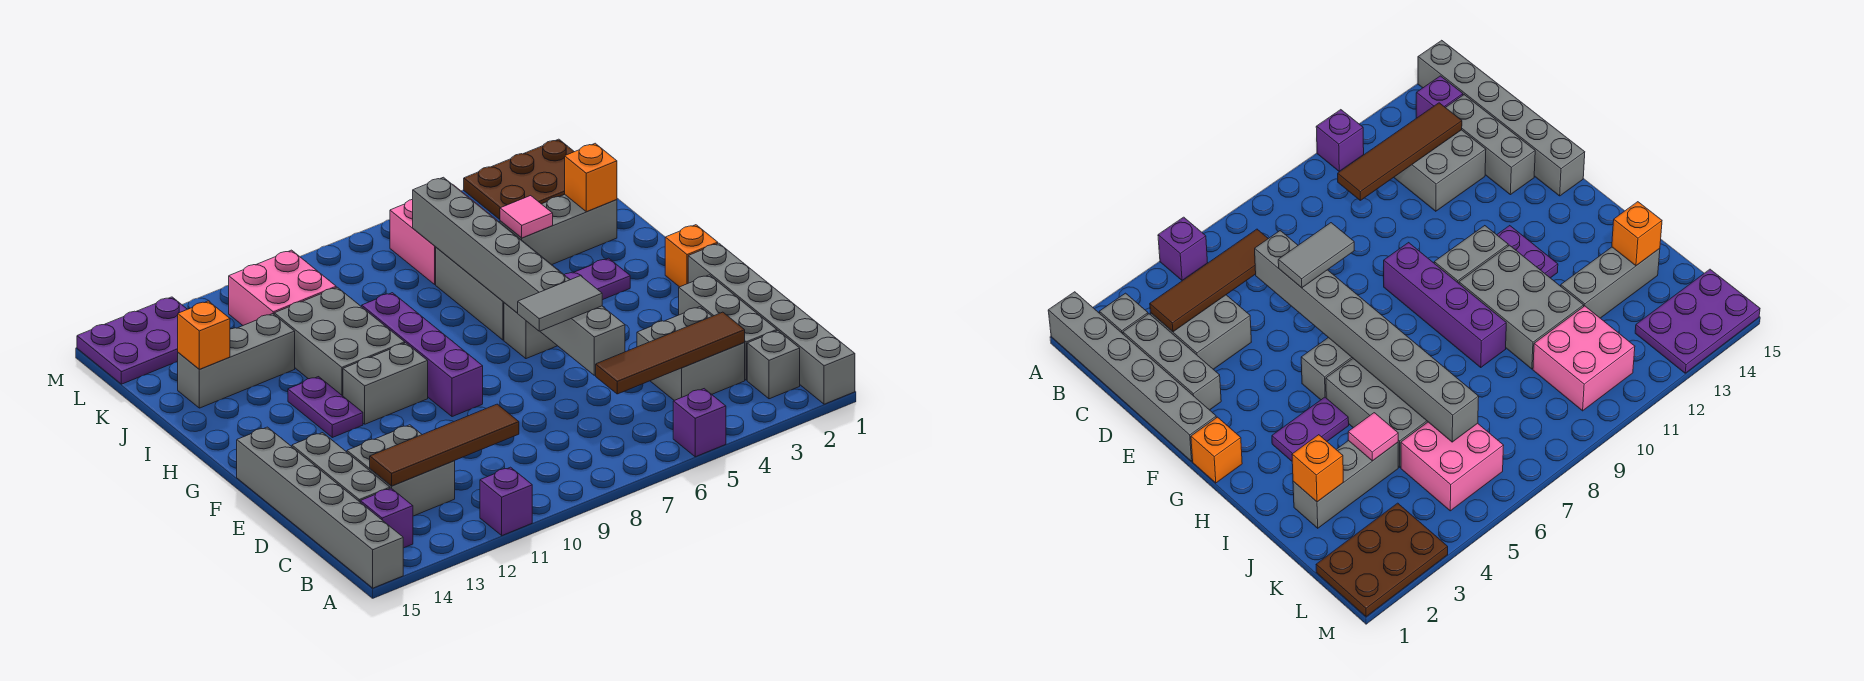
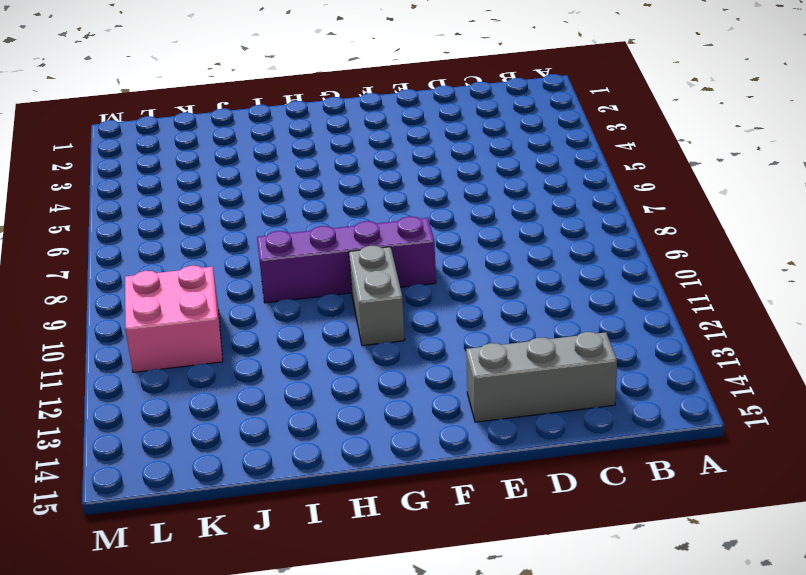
none -> grey 1x6 brick [688,243,855,404]
none -> purple 1x1 brick [673,389,726,457]
none -> purple 1x1 brick [480,467,532,535]
none -> grey 1x6 brick [237,427,403,588]

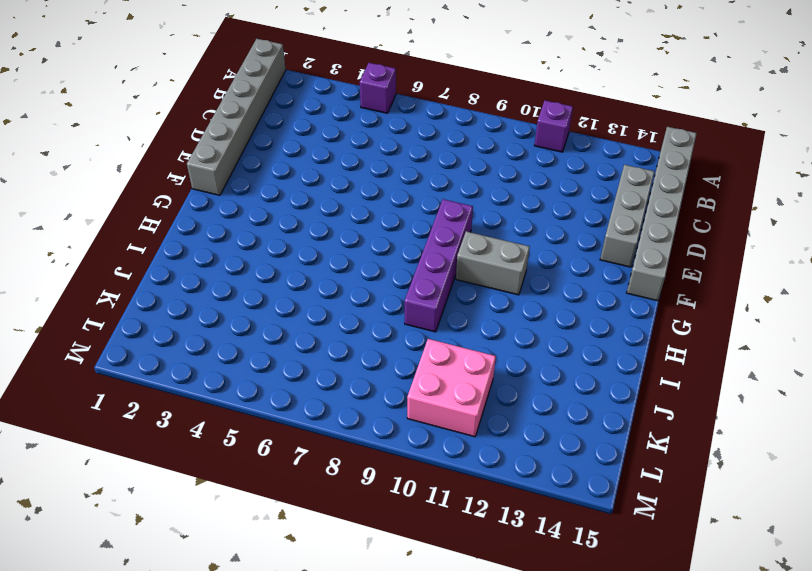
none -> grey 1x1 brick [747,331,800,399]
none -> purple 1x1 brick [360,488,413,548]
none -> grey 1x3 brick [679,275,777,380]
none -> grey 2x2 brick [637,307,745,400]

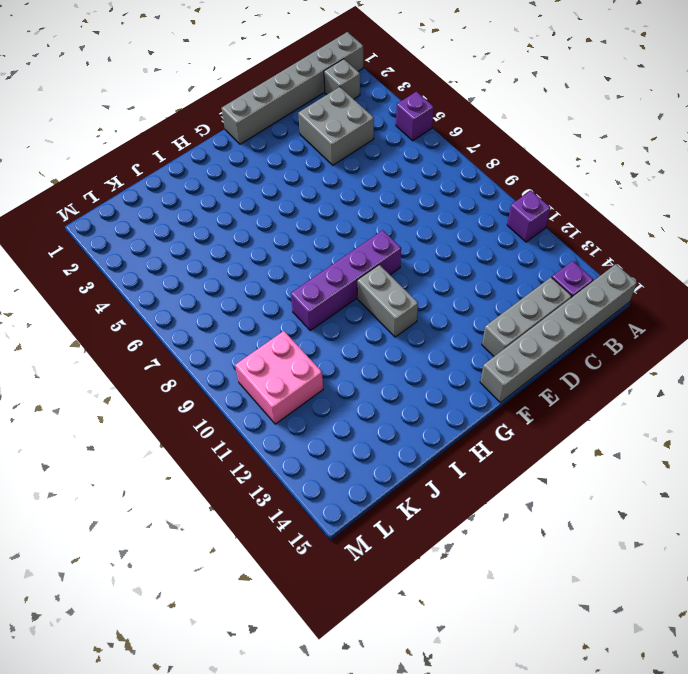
none -> grey 1x3 brick [679,275,777,380]
none -> grey 2x2 brick [347,425,455,516]
none -> orange 1x1 brick [665,225,718,287]
none -> grey 1x2 brick [504,277,570,359]

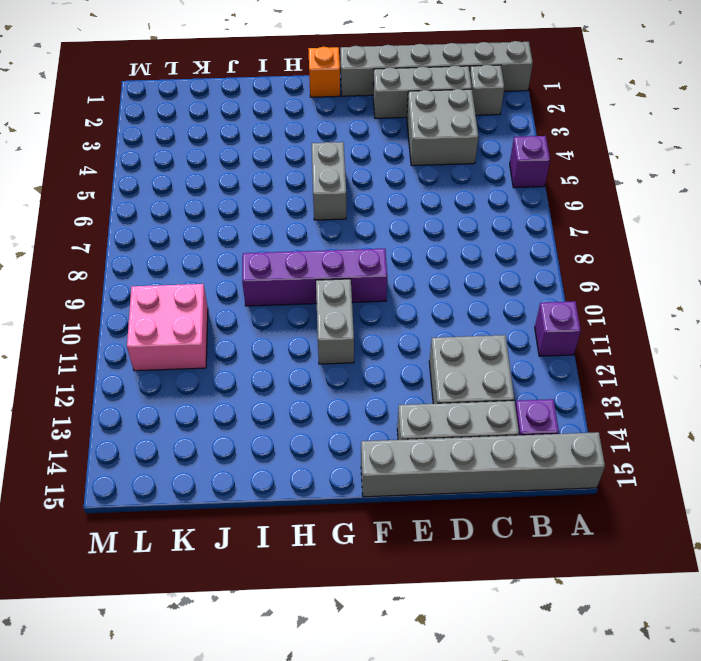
none -> purple 1x2 plate [288,377,363,438]
none -> purple 1x2 plate [564,258,630,300]
none -> grey 2x3 brick [436,222,565,340]
none -> grey 2x3 brick [274,287,405,396]

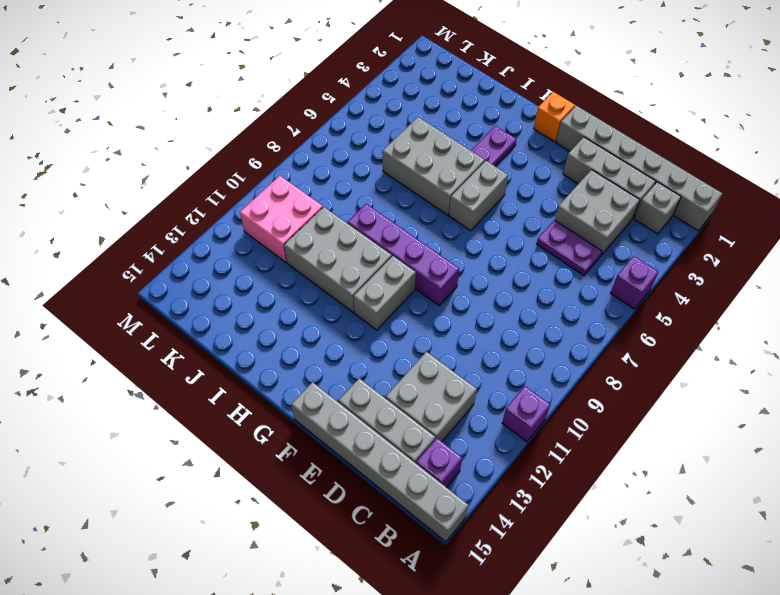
purple 1x2 plate [537,220,602,276] -> purple 1x2 plate moved to [288,377,363,438]
none -> grey 1x3 brick [500,195,617,264]
none -> grey 1x3 brick [178,314,295,408]
none -> pink 2x2 brick [390,187,496,284]
none -> brown 2x3 plate [464,139,574,219]

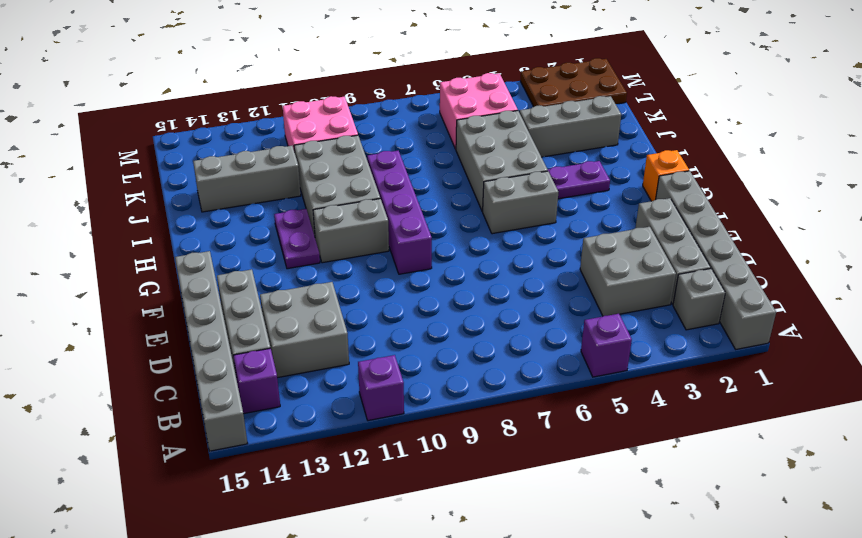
none -> purple 2x3 plate [77,297,187,384]
none -> brown 1x4 tile [596,312,745,394]
none -> brown 1x4 tile [370,404,519,486]
none -> grey 1x8 brick [413,177,625,375]

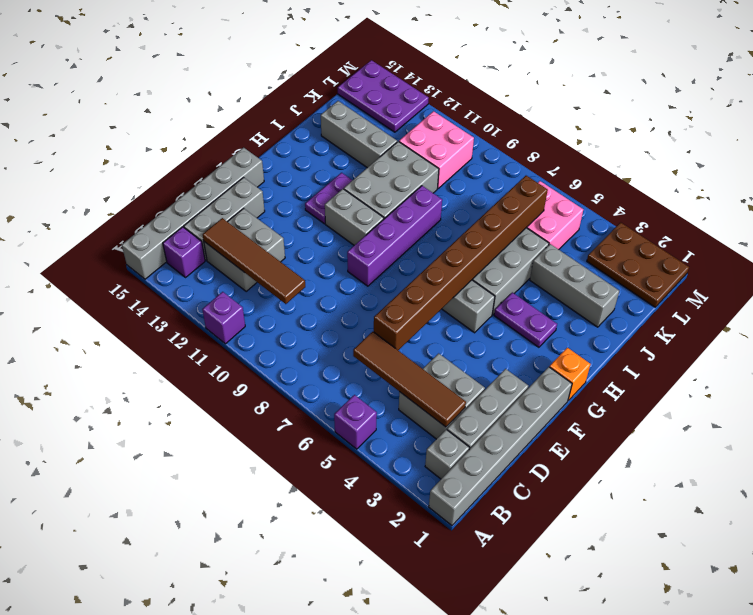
brown 1x8 brick [374,176,548,350] -> grey 1x8 brick [413,177,625,375]
none -> orange 1x1 brick [565,143,617,212]
none -> pink 1x1 tile [500,196,553,238]
none -> orange 1x1 brick [178,301,230,369]
none -> grey 1x2 tile [517,276,602,331]

